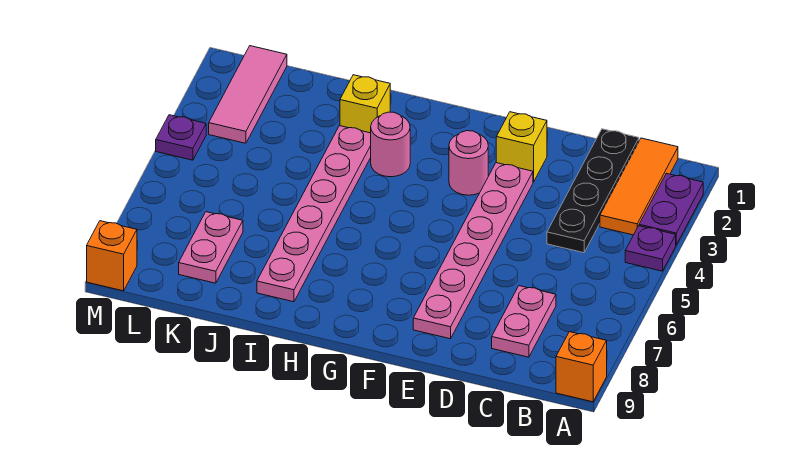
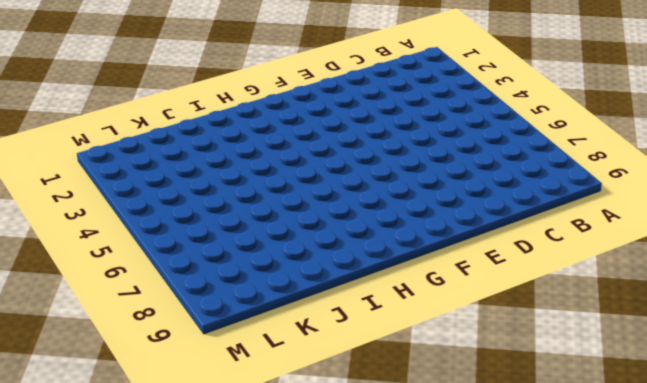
none -> purple 1x2 plate [639,173,703,245]
none -> purple 1x1 plate [625,226,676,271]
none -> orange 1x1 brick [556,332,607,402]

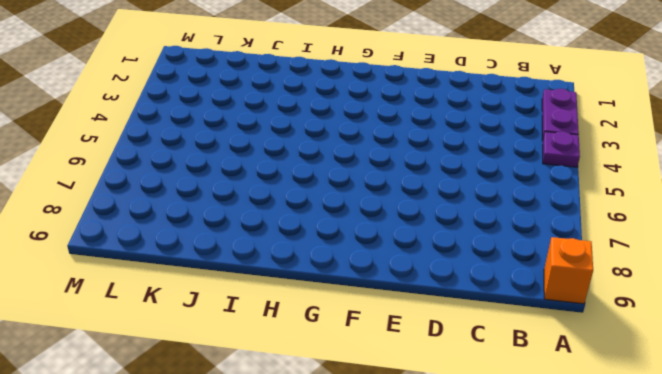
none -> orange 1x3 tile [600,138,678,235]
none -> black 1x4 plate [547,129,639,253]
none -> pink 1x2 plate [492,286,556,357]

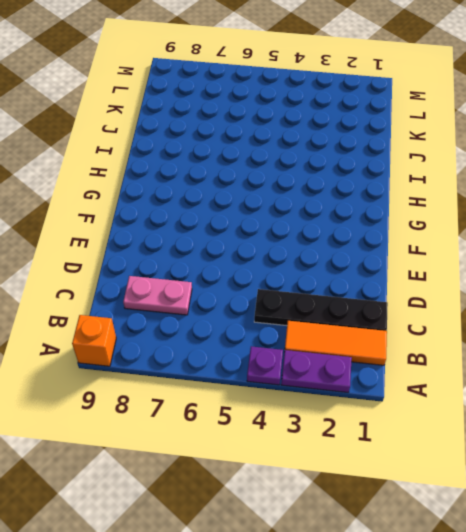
none -> yellow 1x1 brick [496,112,547,182]
none -> pink 1x6 plate [413,163,533,339]
none -> pink 1x1 round brick [449,131,488,195]

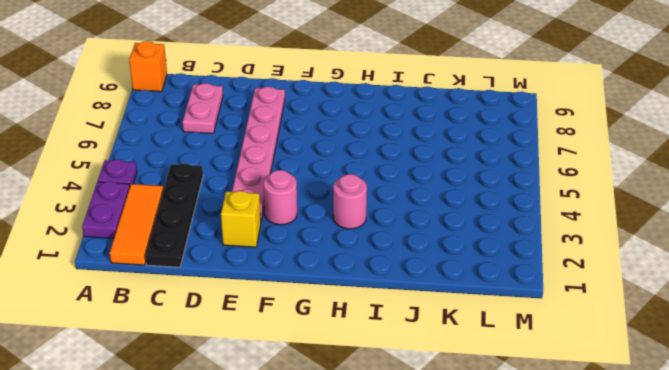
none -> yellow 1x1 brick [340,75,390,133]
none -> pink 1x6 plate [257,126,371,302]
none -> pink 1x2 plate [179,212,243,283]

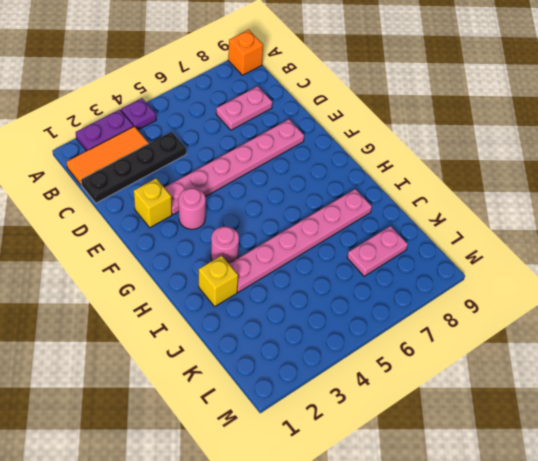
none -> pink 1x3 tile [209,46,287,143]
none -> purple 1x1 plate [156,115,206,160]
none -> orange 1x1 brick [87,221,137,291]

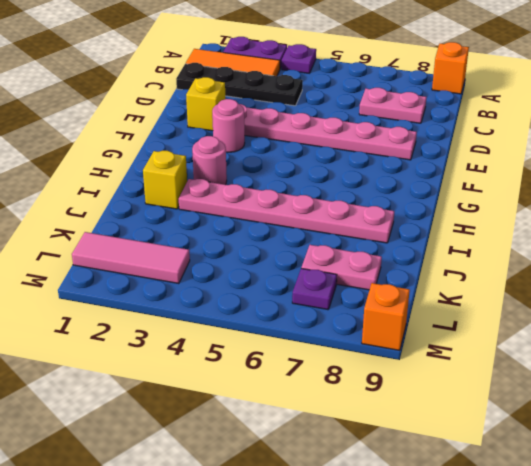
purple 1x1 plate [292,268,337,310] -> purple 1x1 plate moved to [156,115,206,160]

